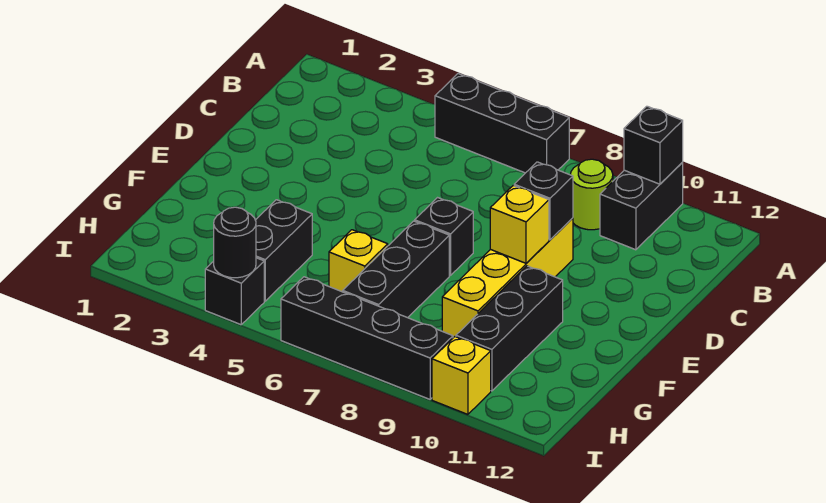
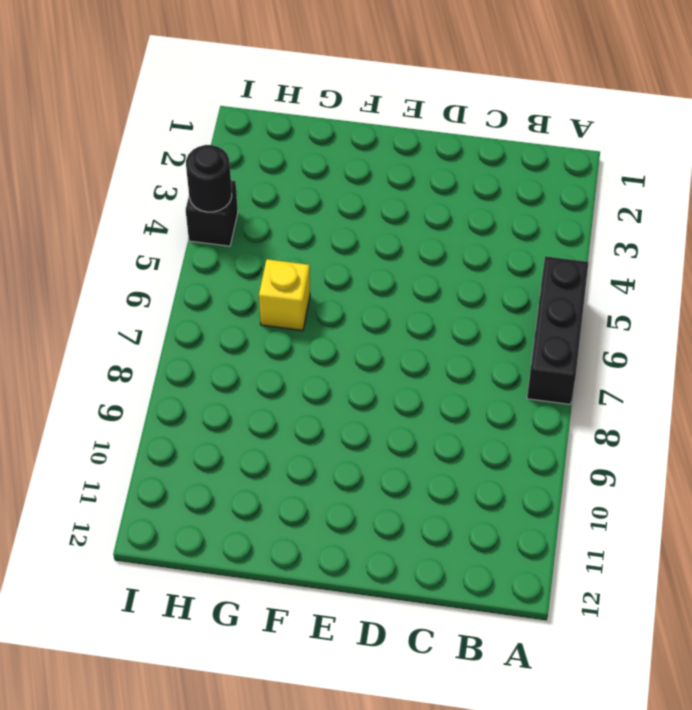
none -> black 1x2 brick [600,163,683,250]
none -> lime 1x1 round brick [571,159,613,230]
none -> yellow 1x4 brick [442,218,573,338]

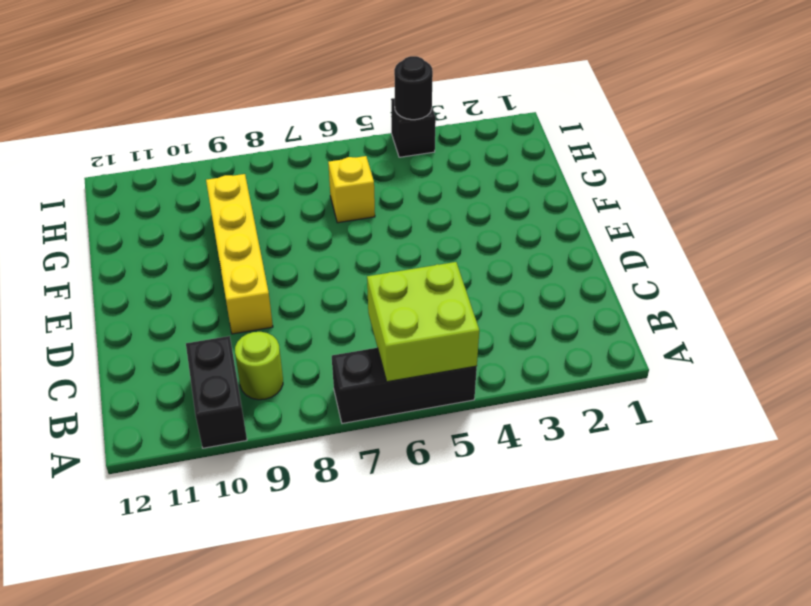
lime 2x2 brick [367,262,479,382] -> none
none -> black 1x1 brick [415,198,473,275]
none -> black 1x3 brick [343,221,449,318]
none -> black 1x3 brick [456,266,563,391]

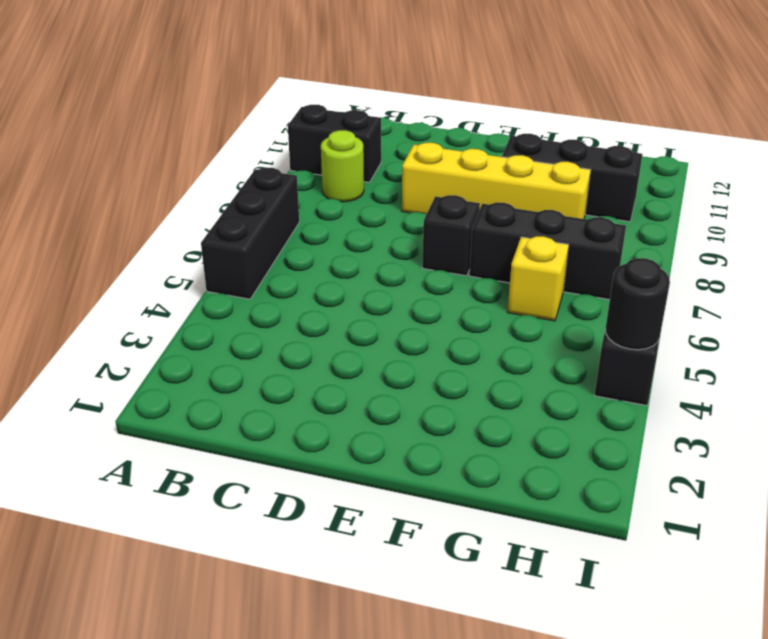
none -> black 1x2 brick [255,200,312,301]
none -> black 1x4 brick [281,277,453,399]
none -> yellow 1x1 brick [432,337,491,414]

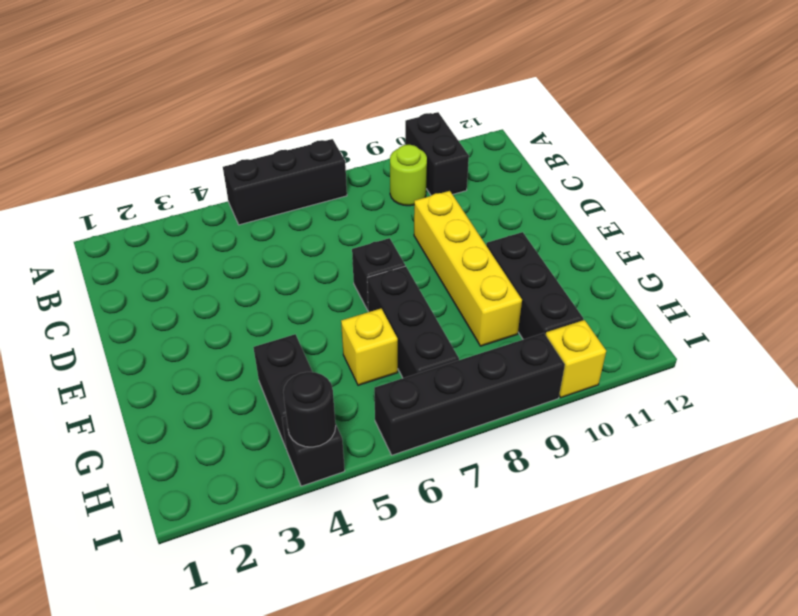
none -> black 1x1 brick [624,106,683,184]
none -> black 1x1 brick [514,162,573,240]
none -> yellow 1x1 brick [490,186,549,263]

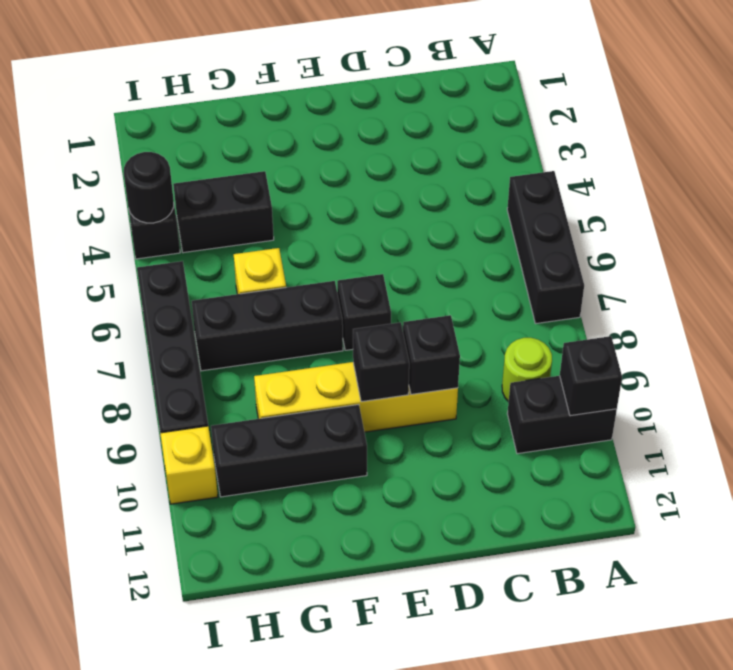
black 1x1 brick [353,322,409,402] -> yellow 1x1 brick [490,186,549,263]

